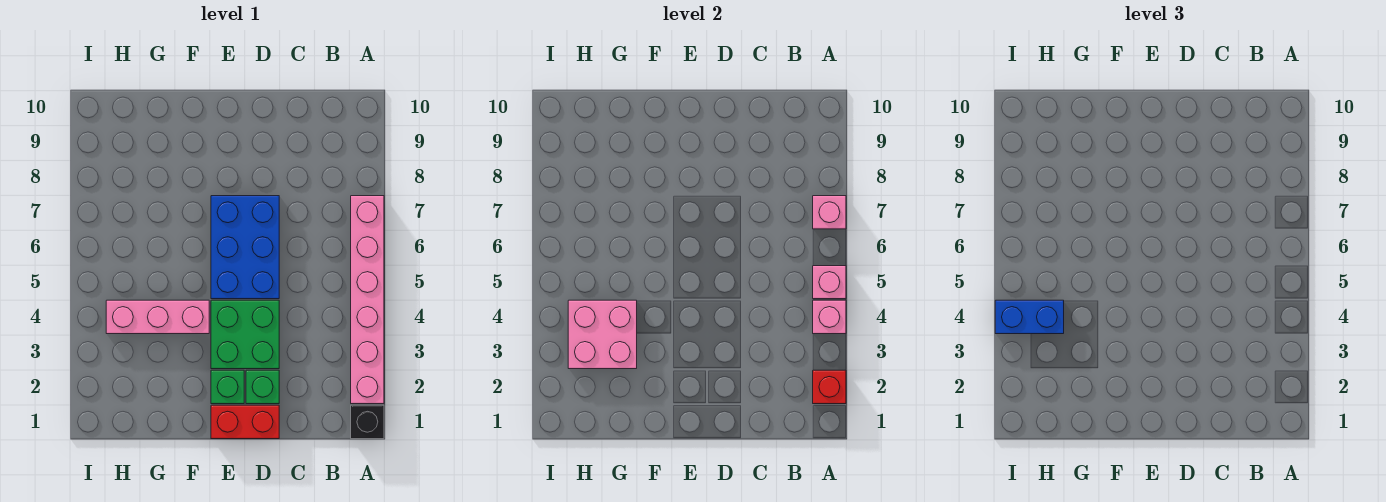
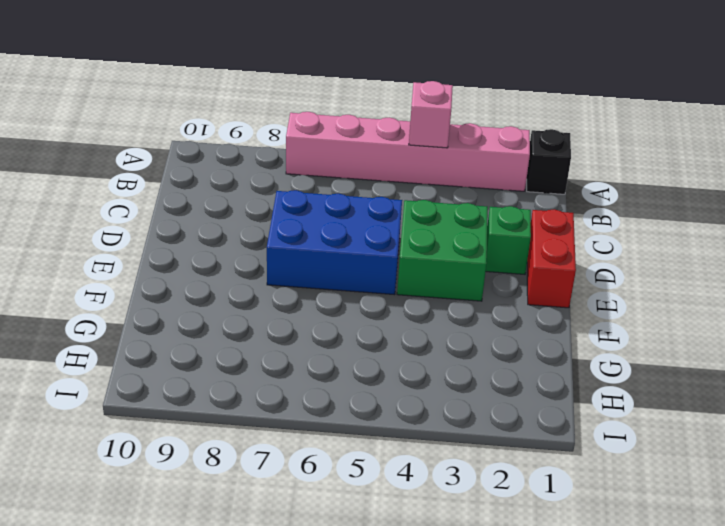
none -> green 1x1 brick [211,370,244,404]
none -> pink 1x3 brick [106,300,209,334]
none -> red 1x1 brick [813,370,846,404]

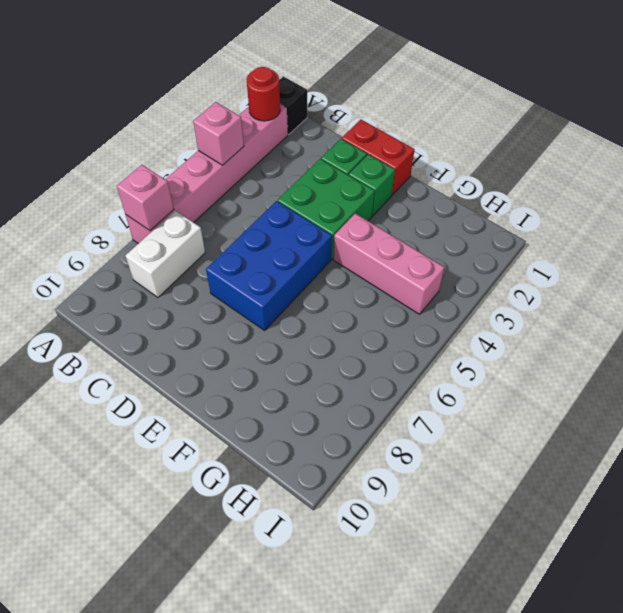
red 1x1 round brick [247,67,280,121] -> red 1x1 brick [813,370,846,404]
white 1x2 brick [126,211,205,297] -> none
none -> pink 1x1 brick [813,266,846,299]
none -> pink 2x2 brick [568,300,637,369]
none -> blue 1x2 brick [995,300,1064,334]

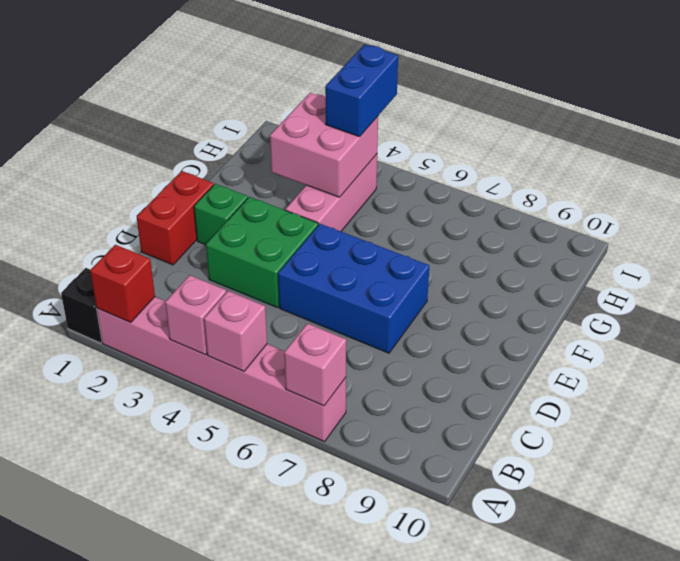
none -> green 1x1 brick [246,370,279,404]

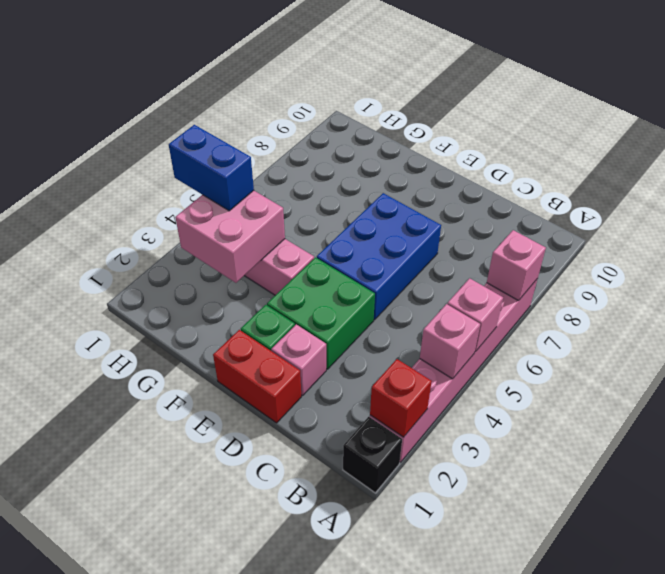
pink 1x1 brick [271,324,326,395] -> green 1x1 brick [246,370,279,404]

